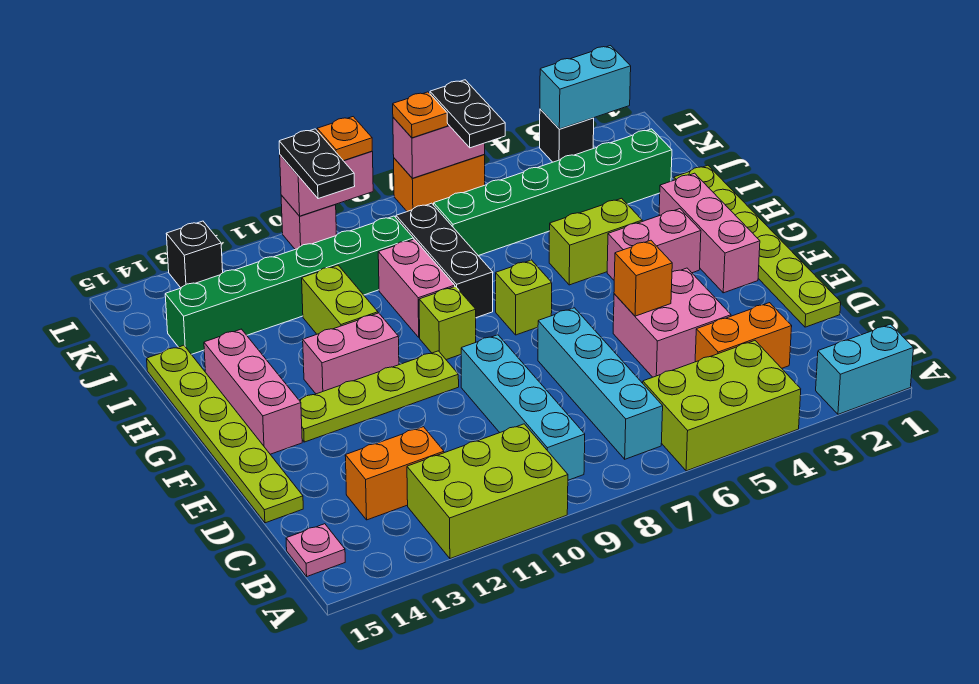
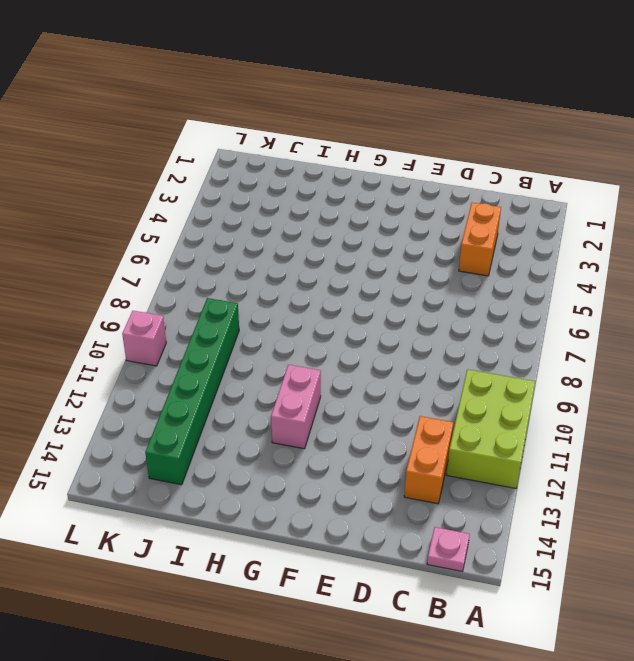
none -> cyan 1x2 brick [816,324,913,414]
none -> lime 2x3 brick [643,341,801,471]
none -> cyan 1x4 brick [538,308,663,459]
none -> cyan 1x4 brick [461,335,585,480]

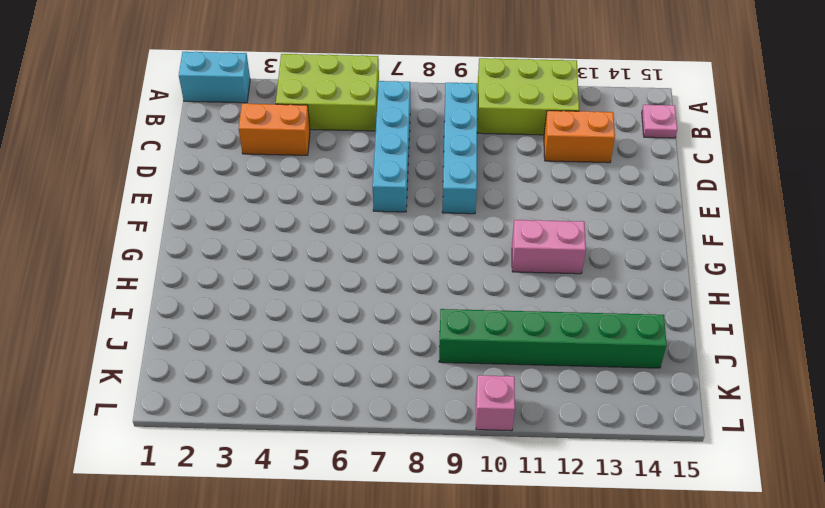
none -> lime 1x6 plate [674,165,841,327]
none -> pink 2x2 brick [613,268,731,377]
none -> lime 1x6 plate [147,345,303,523]
none -> pink 1x3 brick [659,173,760,293]

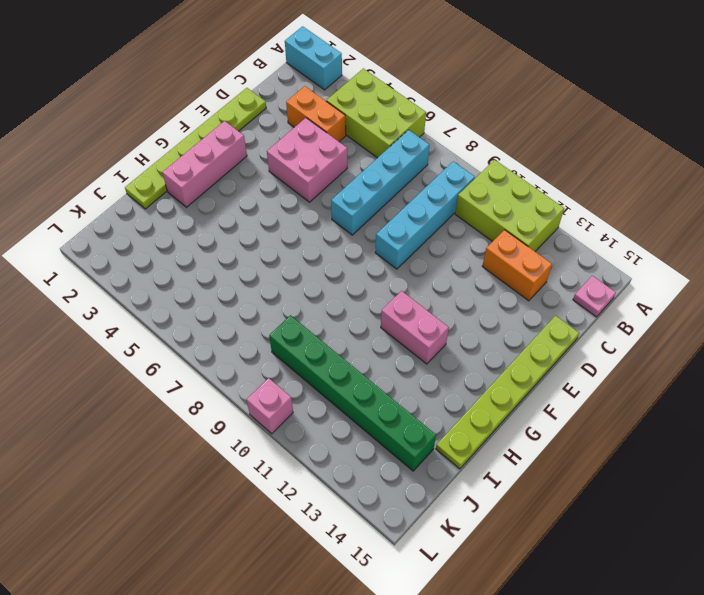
none -> lime 1x4 plate [299,351,459,442]
none -> pink 1x3 brick [204,329,302,454]
none -> pink 1x2 brick [607,209,701,280]
none -> lime 1x1 brick [496,260,552,335]

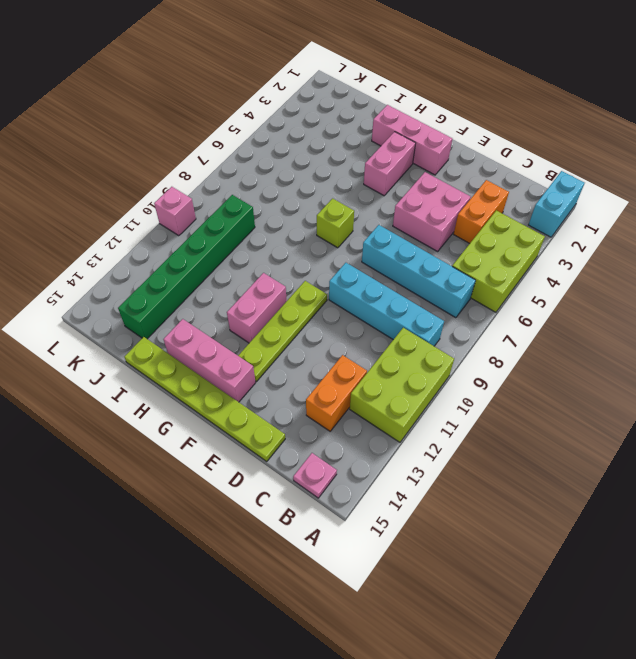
none -> lime 1x6 plate [674,165,841,327]
none -> lime 1x1 brick [419,286,476,360]
none -> lime 1x2 brick [549,198,642,285]
none -> black 1x3 brick [396,203,493,318]

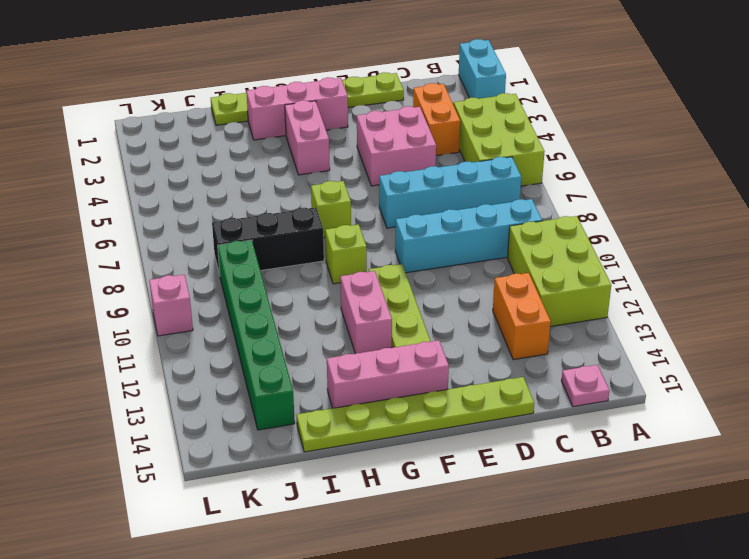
none -> lime 1x2 brick [549,198,642,285]
none -> pink 1x2 brick [378,239,455,338]
none -> lime 1x2 brick [302,265,378,334]
none -> green 1x6 brick [434,129,672,256]

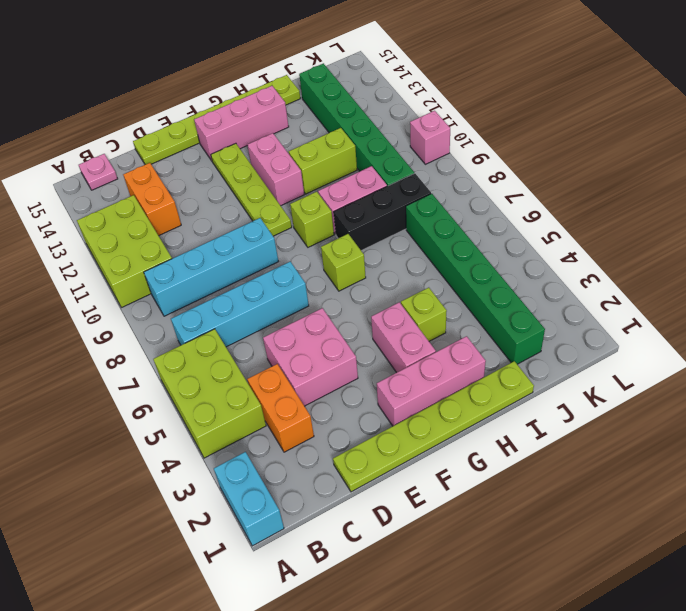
lime 1x1 brick [401,288,447,341] -> lime 1x2 brick [549,198,642,285]
none -> black 1x1 brick [540,109,594,162]
none -> orange 1x2 brick [394,154,485,211]
none -> black 1x1 brick [166,221,223,288]
none -> orange 1x1 brick [614,240,672,316]

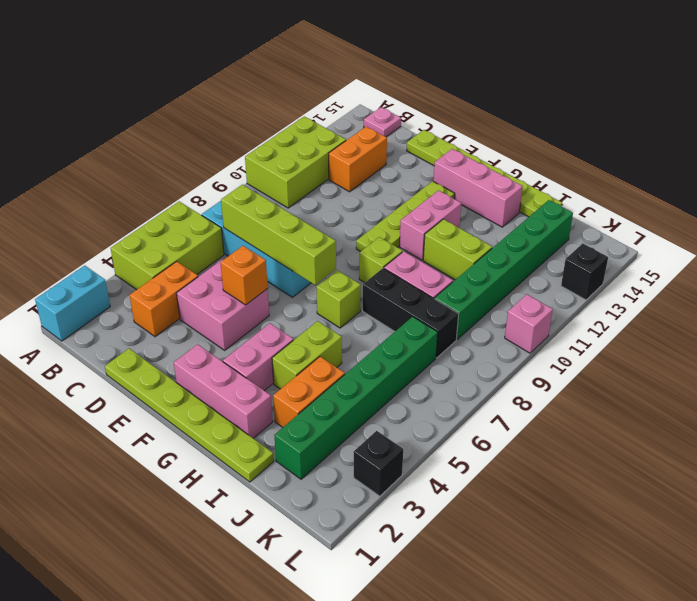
lime 1x4 brick [221,185,336,285] -> none
orange 1x2 brick [273,357,345,427] -> orange 1x2 brick moved to [394,154,485,211]
none -> cyan 1x4 brick [461,335,585,480]
none -> cyan 1x2 brick [540,46,631,129]
none -> pink 1x2 brick [393,117,485,178]
none -> pink 1x2 brick [280,151,373,216]

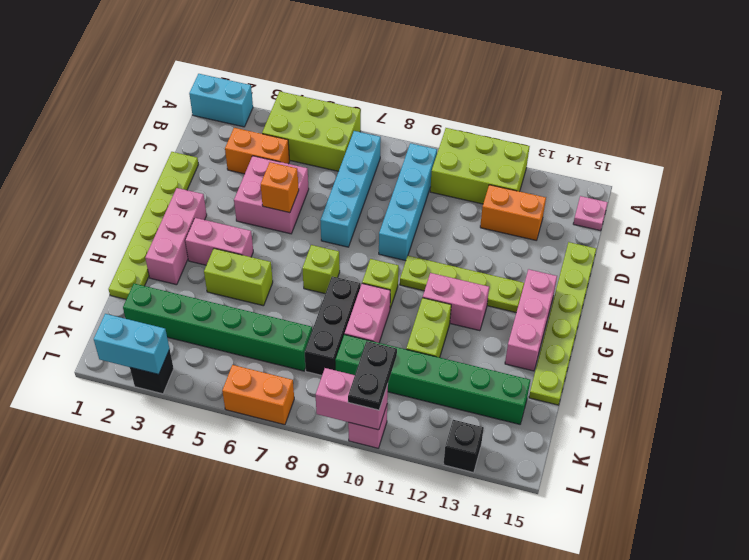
none -> pink 1x2 brick [393,117,485,178]
none -> black 1x2 plate [430,80,505,148]
none -> orange 1x1 plate [393,92,448,138]
none -> orange 1x1 plate [317,117,372,161]

